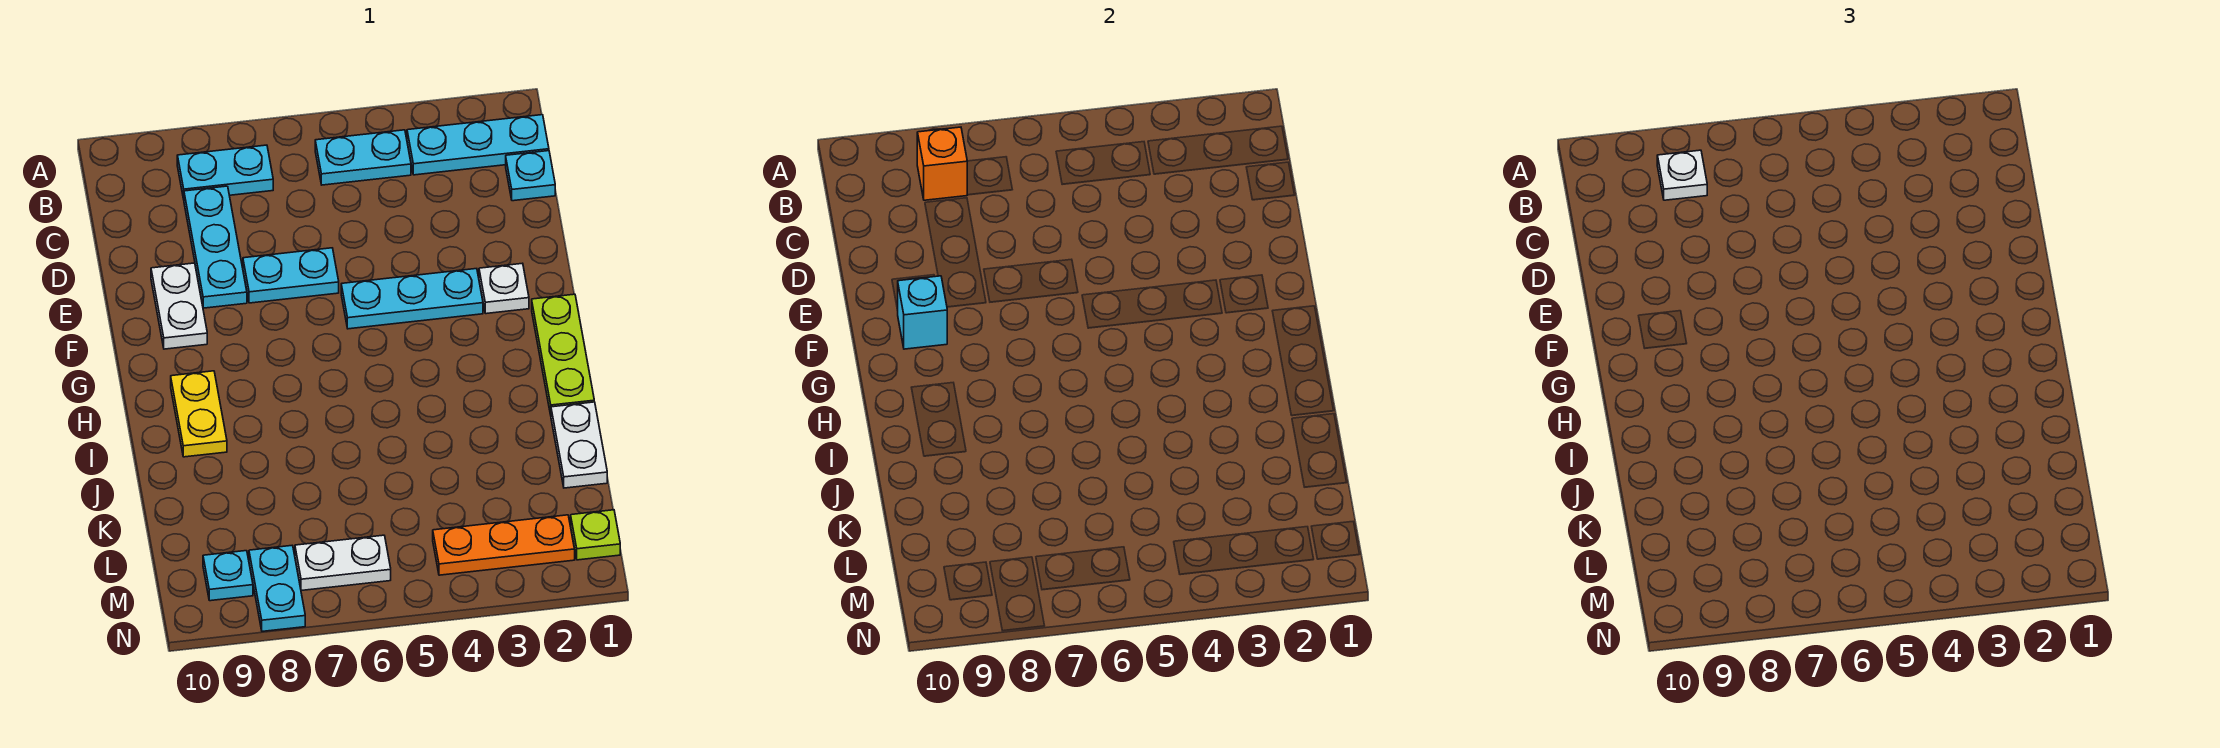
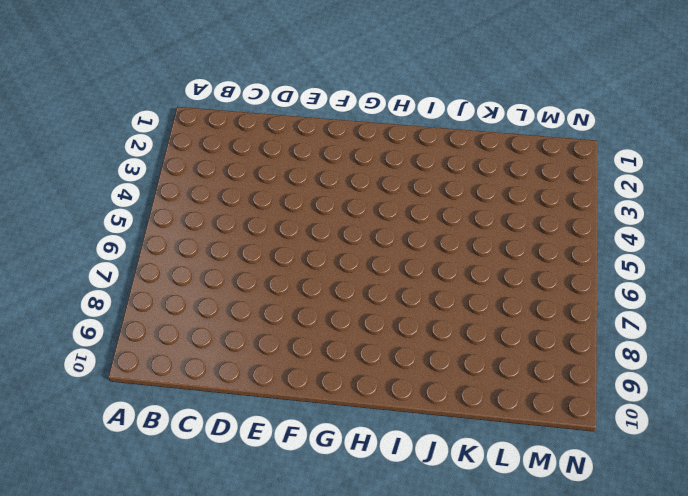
none -> cyan 1x3 plate [407,115,549,175]
none -> cyan 1x2 plate [315,130,411,185]
none -> cyan 1x2 plate [177,145,273,199]

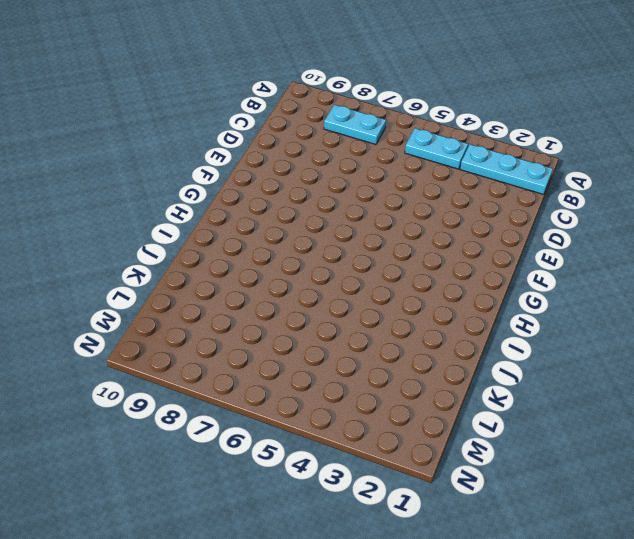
none -> cyan 1x1 plate [506,151,555,201]
none -> cyan 1x3 plate [184,186,247,308]
none -> cyan 1x2 plate [243,248,339,303]

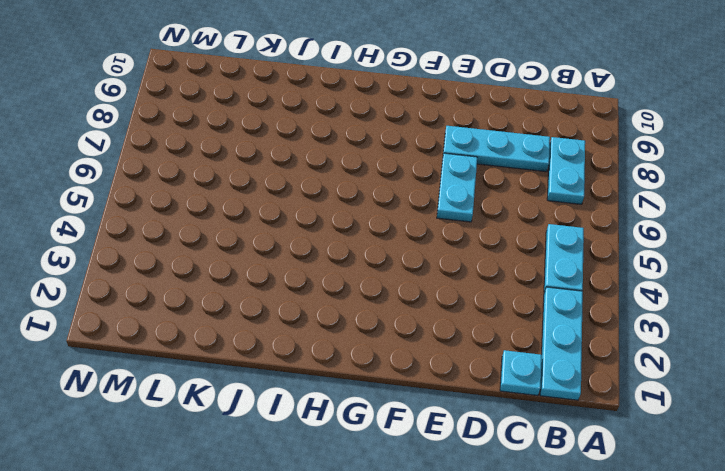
none -> white 1x2 plate [151,263,207,349]
none -> white 1x1 plate [479,263,529,314]
none -> cyan 1x3 plate [341,269,483,329]

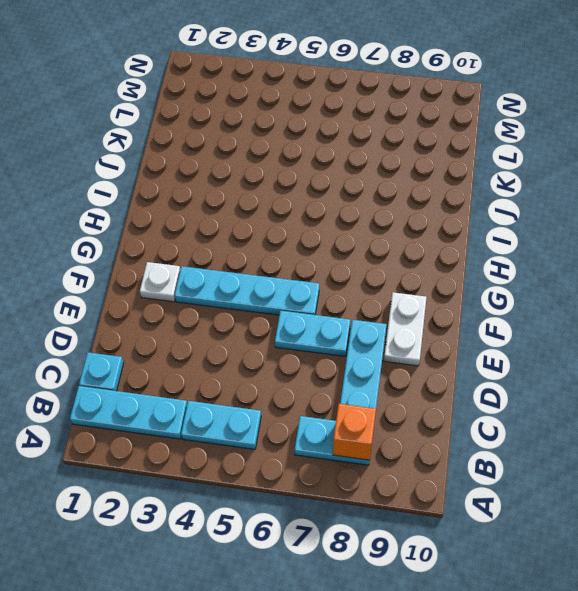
cyan 1x4 plate [175,266,319,315] -> cyan 1x3 plate [341,269,483,329]
none -> lime 1x3 plate [532,294,594,415]
none -> yellow 1x2 plate [171,371,227,457]
none -> white 1x2 plate [551,402,607,488]

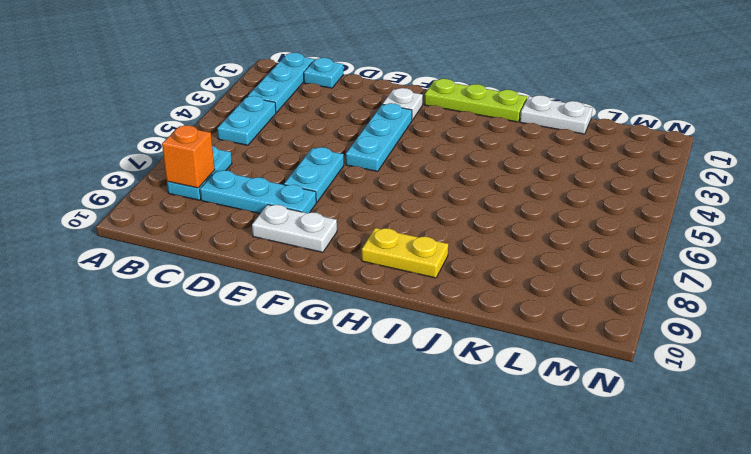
none -> lime 1x1 plate [571,510,620,560]
none -> orange 1x3 plate [433,515,575,575]
none -> white 1x2 plate [295,535,391,591]

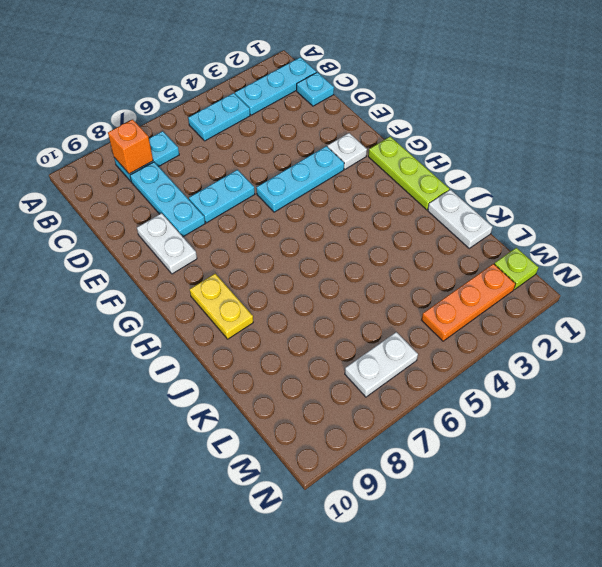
none -> cyan 1x2 plate [249,546,305,631]
none -> cyan 1x1 plate [203,551,253,601]
none -> cyan 1x1 brick [898,276,947,349]

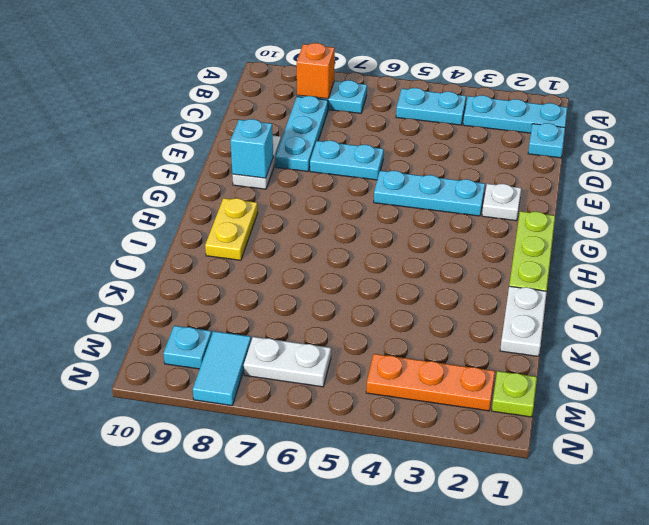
cyan 1x2 tile [193,331,251,406] -> cyan 1x2 plate [249,546,305,631]
none -> white 1x1 plate [1657,150,1707,200]

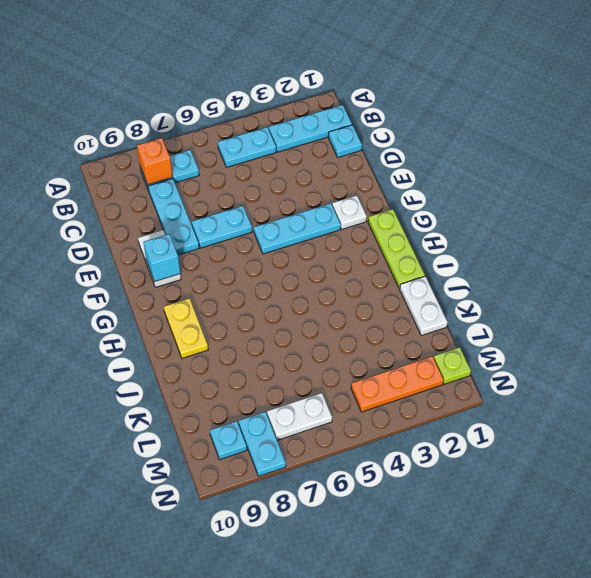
none -> white 1x1 plate [1657,150,1707,200]

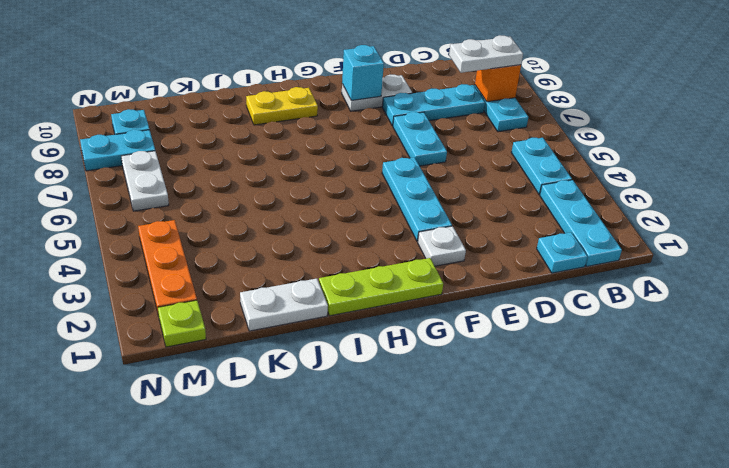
white 1x2 plate [449,35,523,73] -> white 1x1 plate [1657,150,1707,200]

